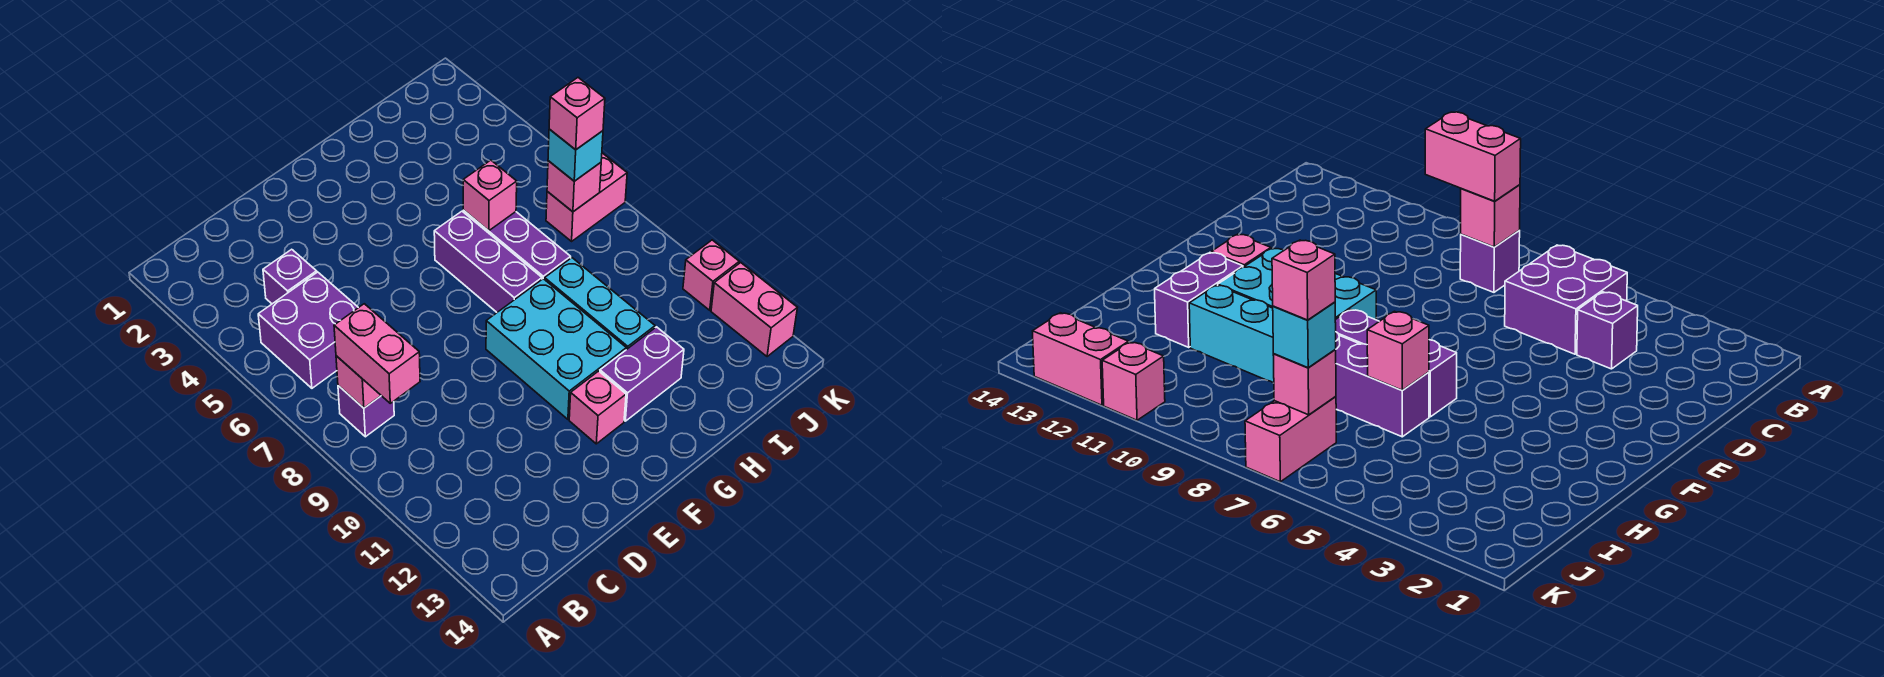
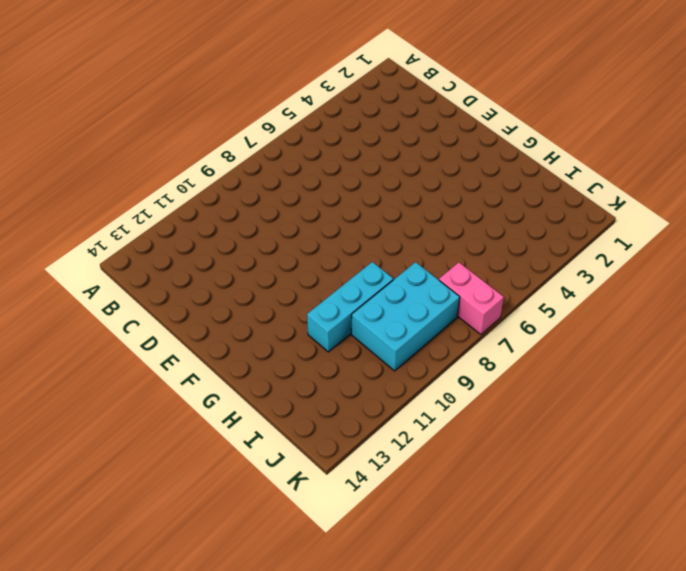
cyan 2x3 brick [351,262,460,371] -> cyan 2x3 brick moved to [486,279,626,419]
none -> purple 2x2 brick [258,272,358,388]
none -> purple 1x1 brick [338,386,394,437]
none -> purple 1x1 brick [263,249,317,304]

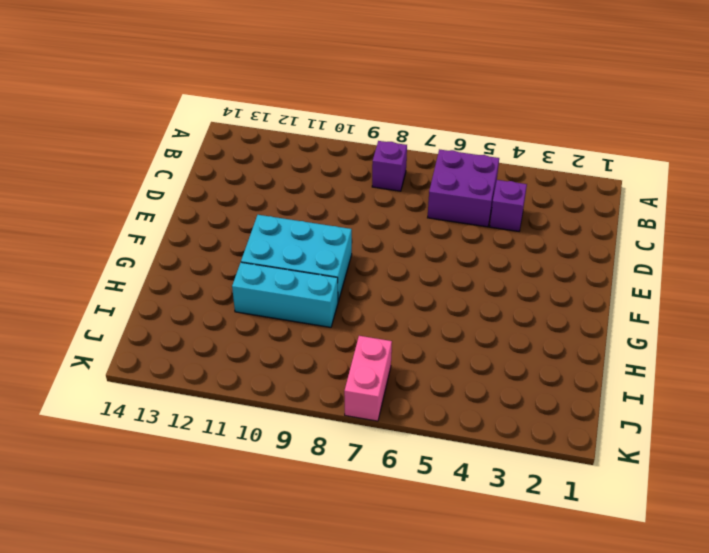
none -> pink 1x1 brick [569,371,626,444]
none -> purple 1x3 brick [434,211,542,312]
none -> purple 1x2 brick [600,327,684,421]

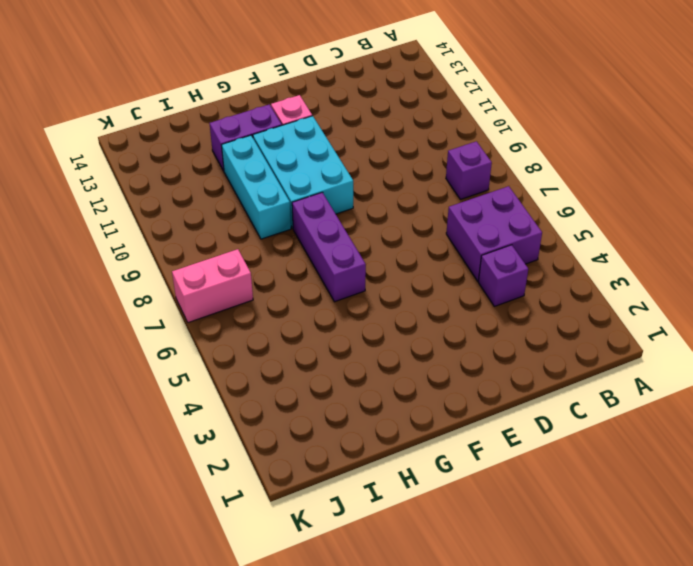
none -> purple 1x3 brick [463,210,571,280]
none -> pink 1x1 brick [683,240,739,310]
none -> pink 1x2 brick [711,263,797,357]

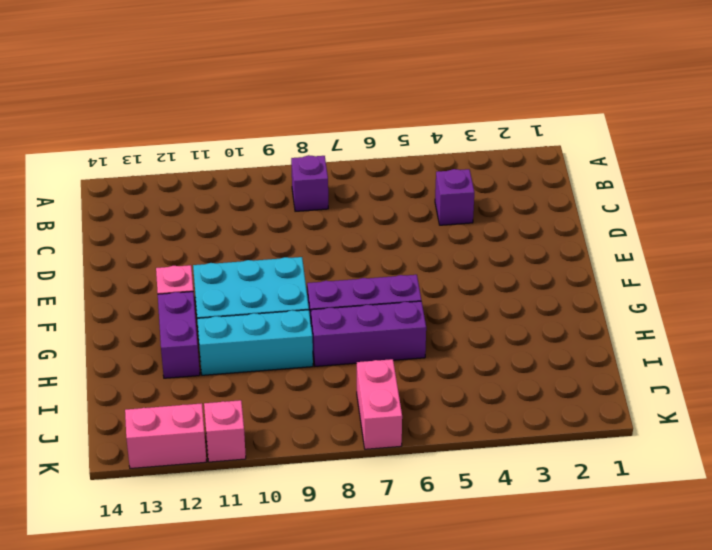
none -> purple 2x2 brick [258,272,358,388]
none -> pink 1x1 brick [336,356,381,408]
none -> pink 1x1 brick [463,160,517,231]

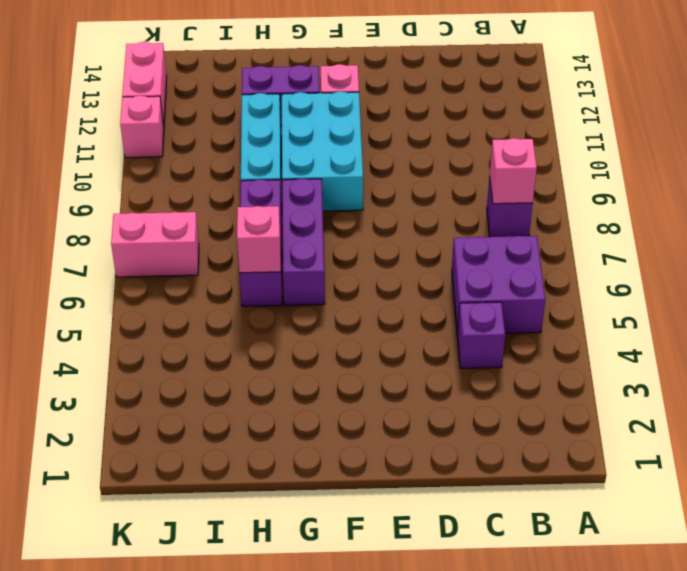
none -> pink 1x1 brick [547,161,601,212]
none -> pink 1x2 brick [334,304,420,403]
none -> cyan 1x1 brick [548,129,603,181]

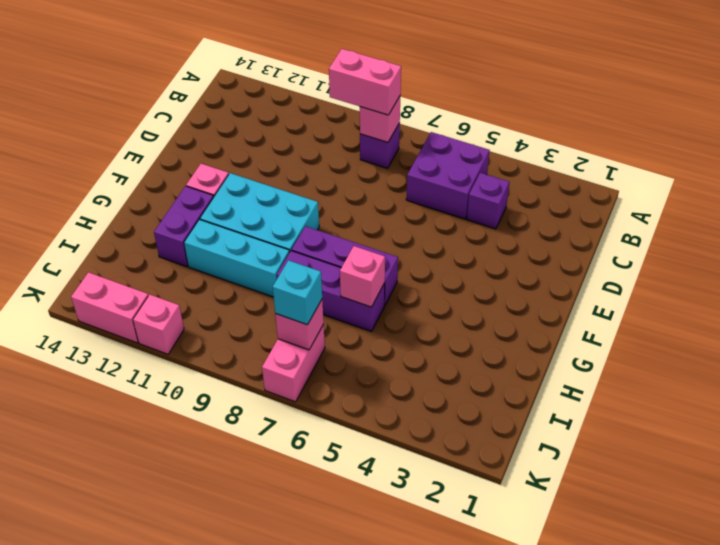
none -> pink 1x1 brick [549,78,605,150]

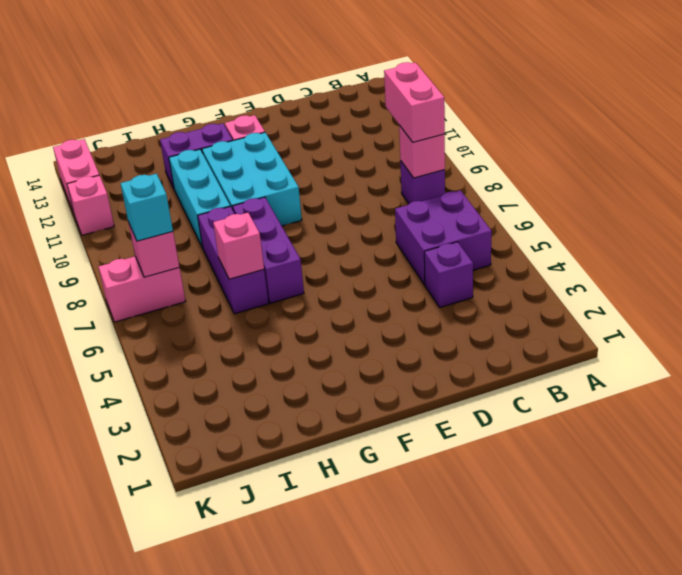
none -> pink 1x1 brick [549,78,605,150]

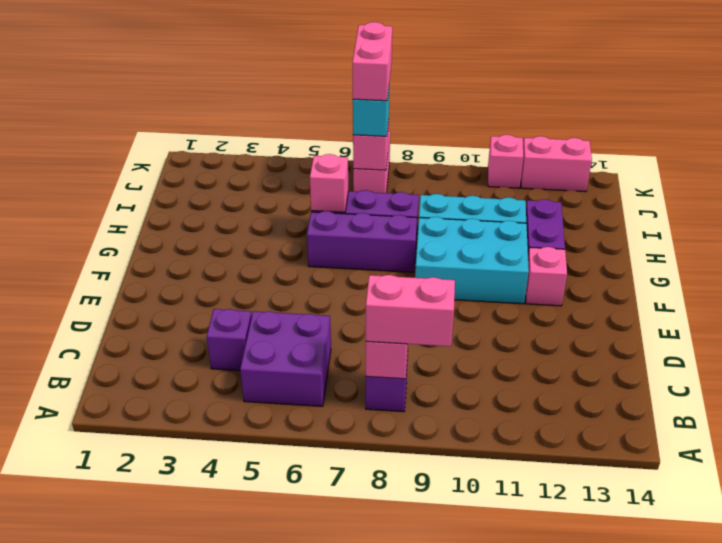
pink 1x2 brick [353,22,392,101] -> pink 1x1 brick [549,78,605,150]

